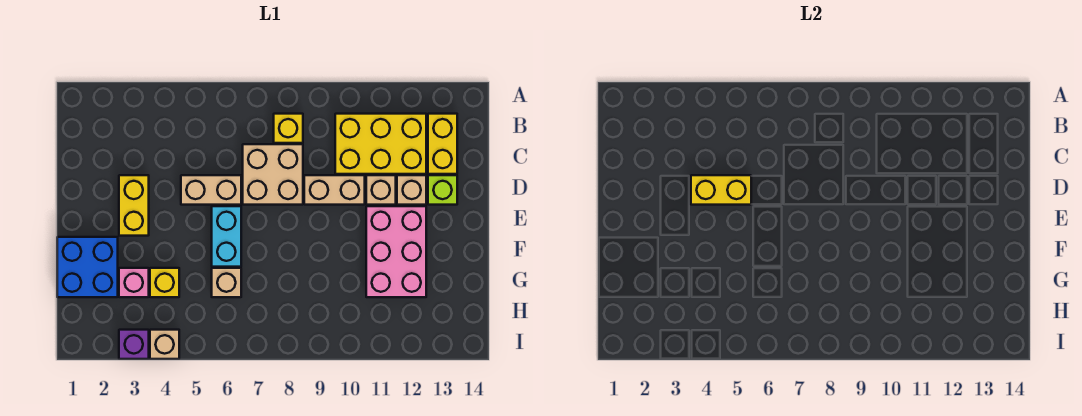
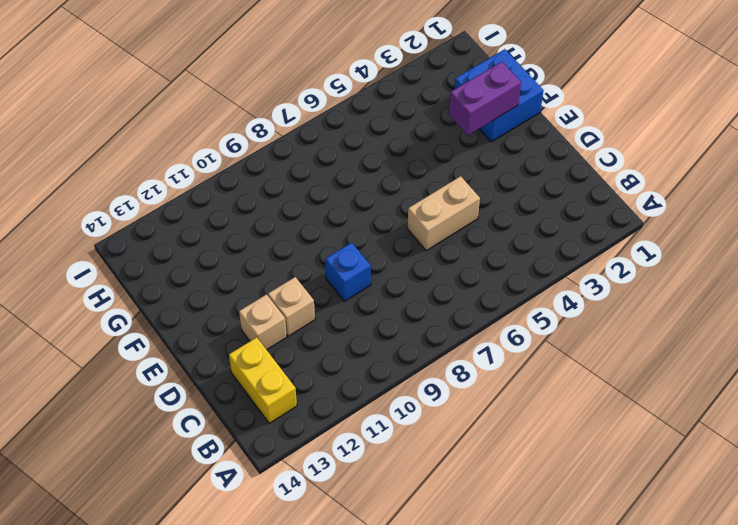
blue 1x1 brick [325,243,371,301] -> tan 1x2 brick [304,175,365,205]
purple 1x2 brick [449,62,521,135] -> none
none -> yellow 1x1 brick [274,114,303,143]
none -> yellow 2x3 brick [335,114,426,174]
none -> tan 2x2 brick [243,144,303,205]

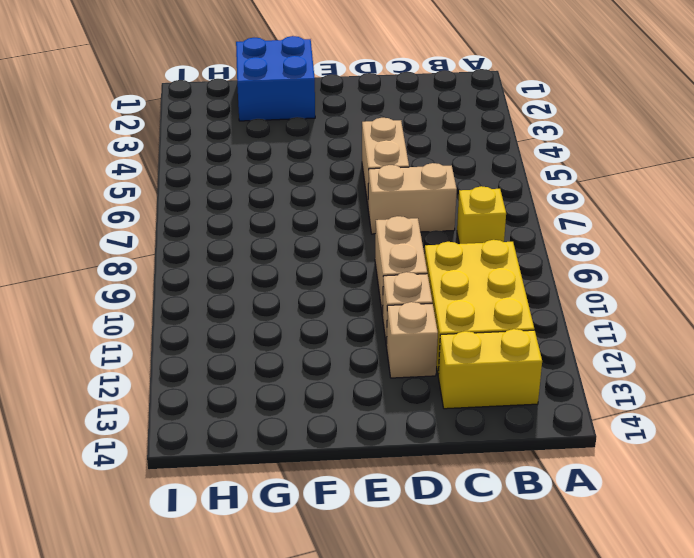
tan 1x2 brick [368,163,457,234] -> tan 2x2 brick [243,144,303,205]
none -> yellow 1x2 brick [119,175,149,236]
none -> lime 1x1 brick [428,175,457,205]
none -> cyan 1x2 brick [212,206,241,267]

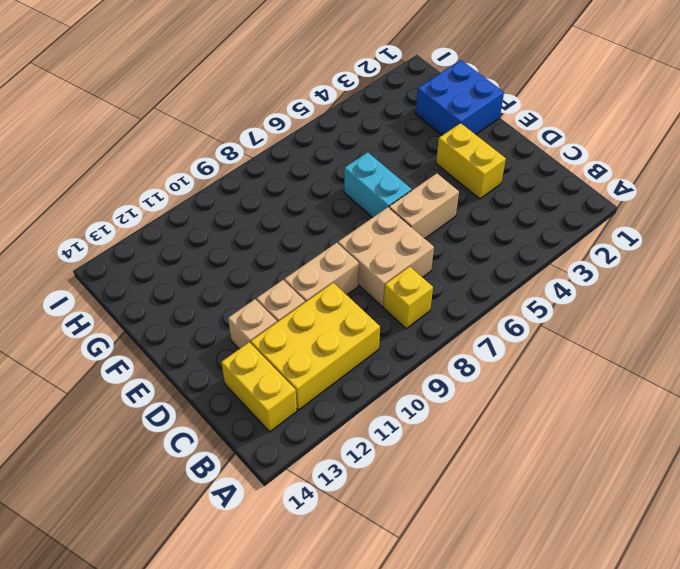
none -> lime 1x1 brick [428,175,457,205]
none -> pink 2x3 brick [366,206,426,297]
none -> pink 1x1 brick [119,268,149,297]

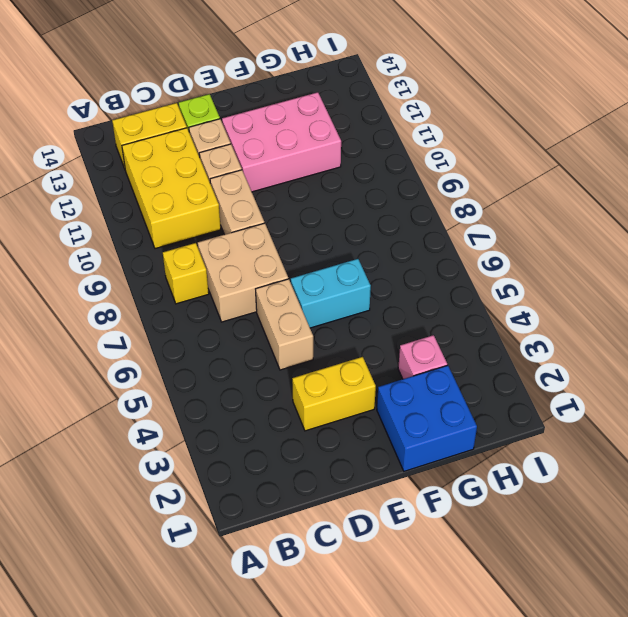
none -> yellow 1x1 brick [150,268,179,297]
none -> tan 1x1 brick [212,268,241,297]
none -> purple 1x1 brick [119,330,149,359]

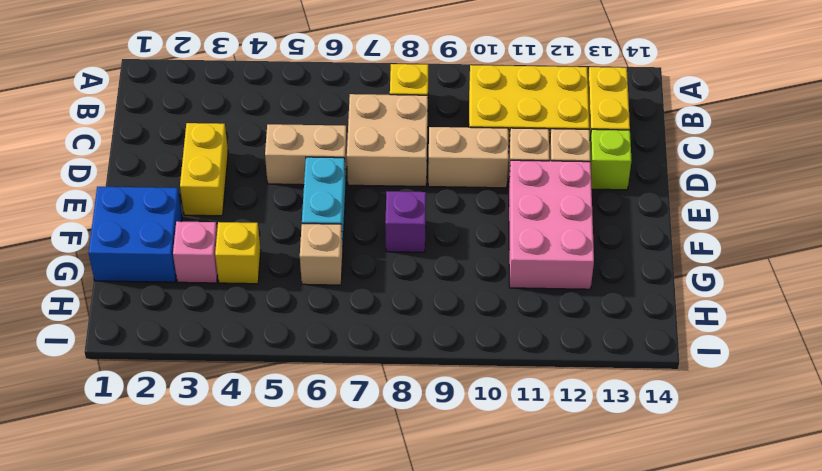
purple 1x1 brick [385,191,426,252] -> purple 1x1 brick moved to [119,330,149,359]
none -> tan 1x1 brick [150,330,179,359]
none -> yellow 1x2 brick [691,175,751,205]

